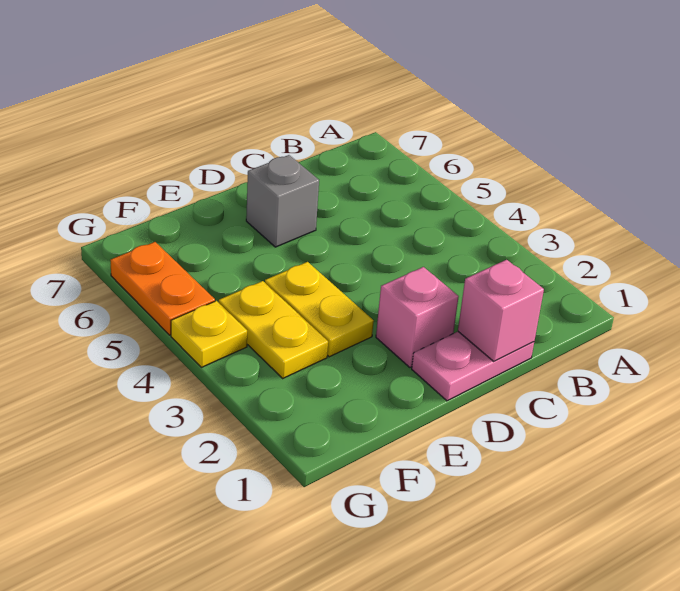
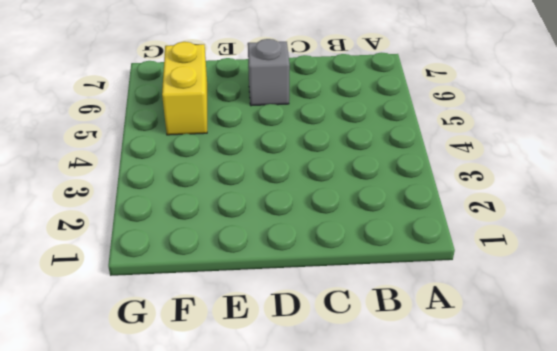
yellow 1x2 brick [162,42,207,135] -> none
none -> pink 1x2 plate [412,332,534,401]
none -> pink 1x1 brick [376,267,459,367]

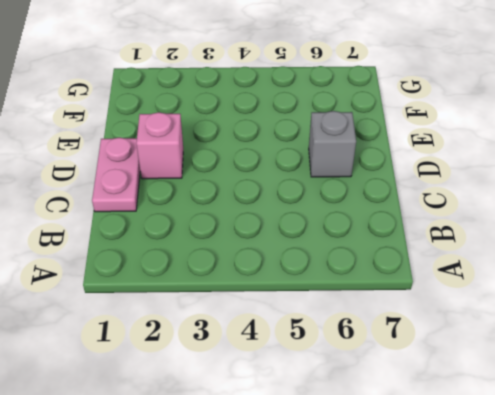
none -> yellow 1x2 plate [265,262,374,357]
none -> yellow 1x2 plate [219,281,328,378]

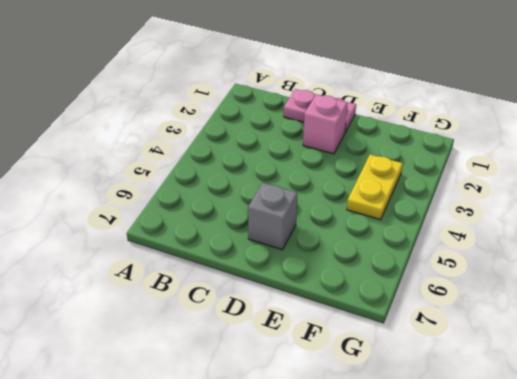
none -> yellow 1x2 plate [265,262,374,357]
none -> yellow 1x1 plate [171,301,247,367]

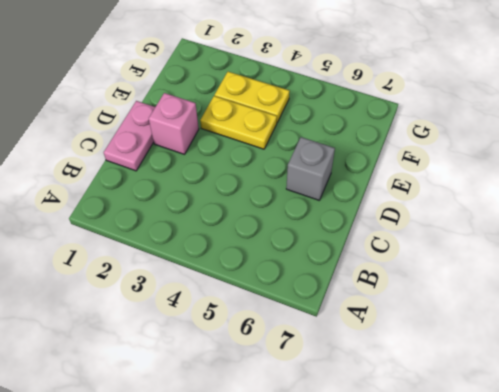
none -> yellow 1x1 plate [171,301,247,367]
none -> orange 1x2 plate [111,242,215,335]

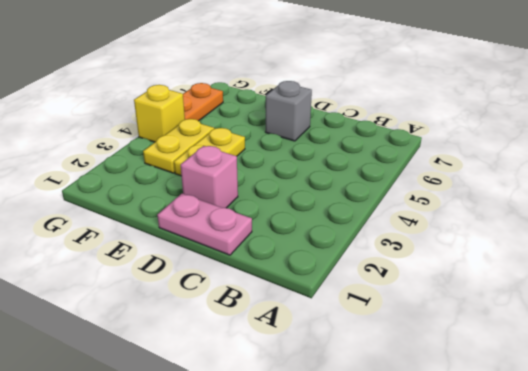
yellow 1x1 brick [134,85,185,142] -> yellow 1x1 plate [171,301,247,367]
none -> pink 1x1 brick [458,260,544,361]

